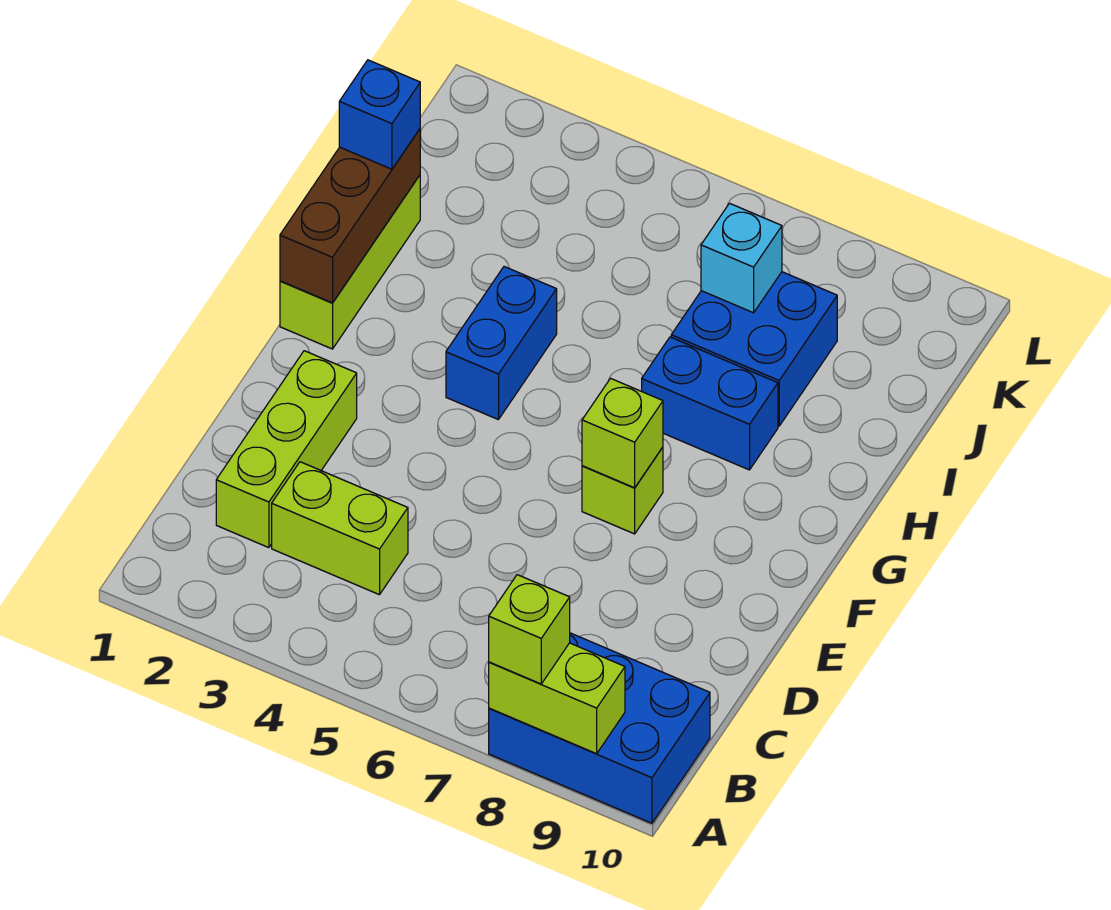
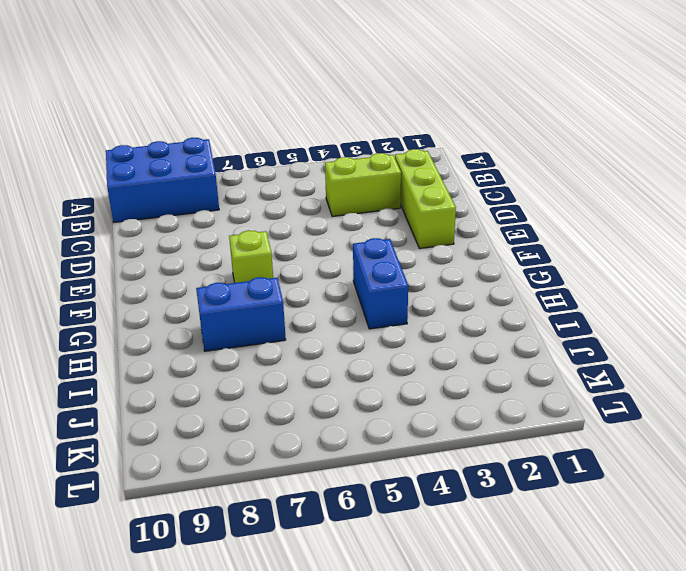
none -> lime 1x3 brick [280,175,420,349]
none -> blue 2x2 brick [671,272,837,426]
none -> lime 1x2 brick [489,643,625,754]

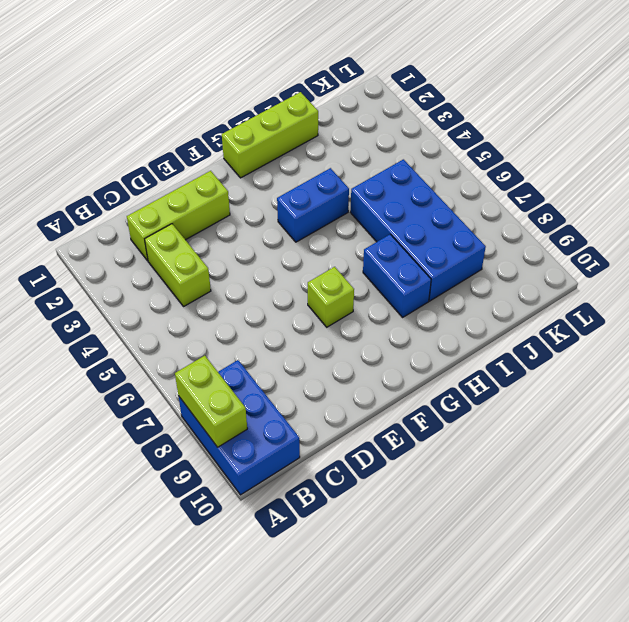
blue 2x4 brick [351,159,486,301] -> blue 2x2 brick [671,272,837,426]
none -> lime 1x1 brick [582,378,663,488]
none -> brown 1x3 brick [280,129,420,303]
none -> cyan 1x1 brick [701,203,782,313]

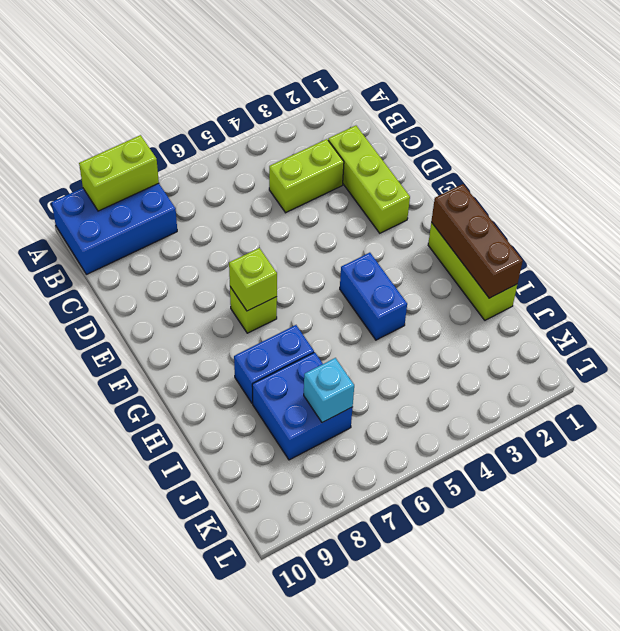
none -> lime 1x1 brick [489,575,570,684]
none -> blue 1x1 brick [339,60,420,169]

